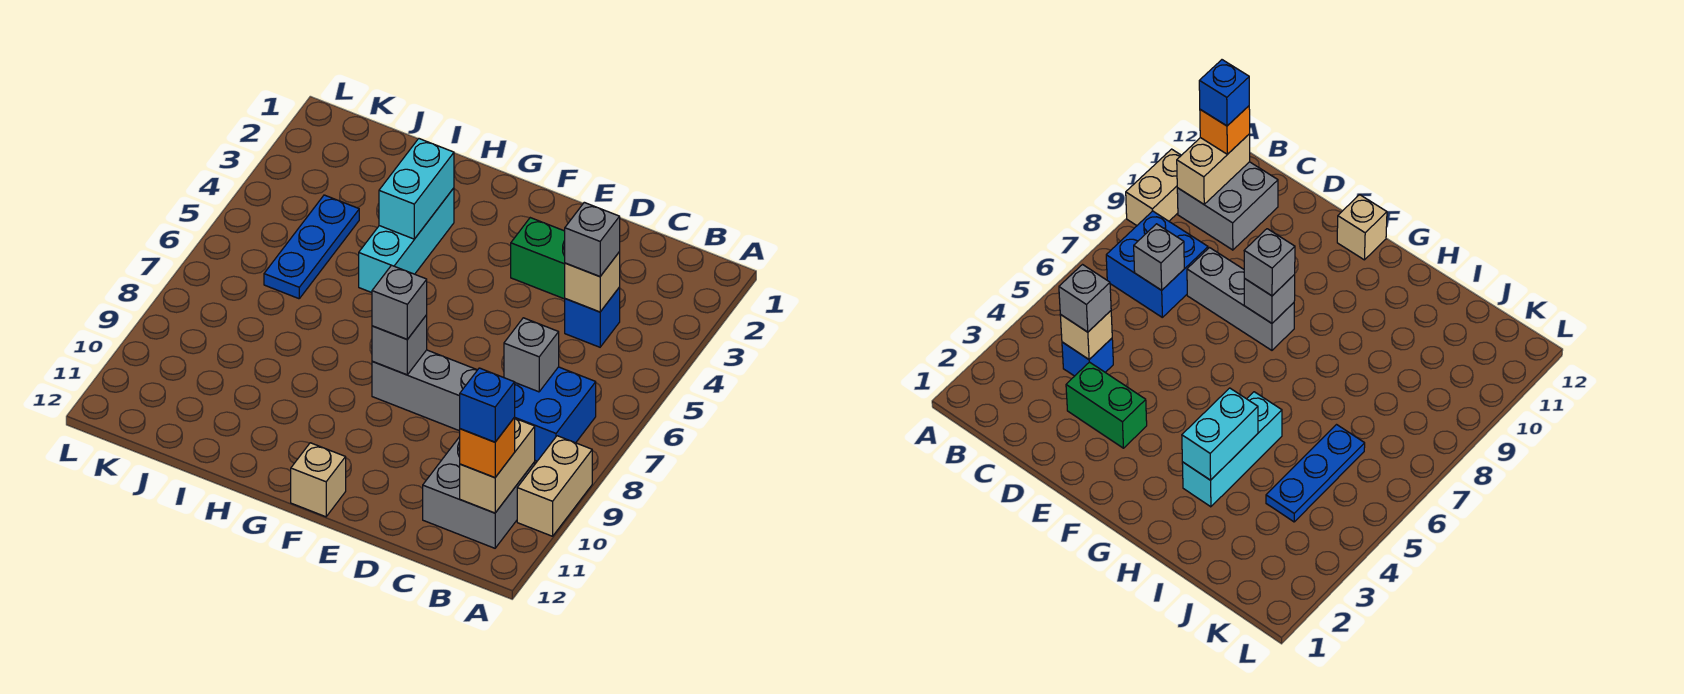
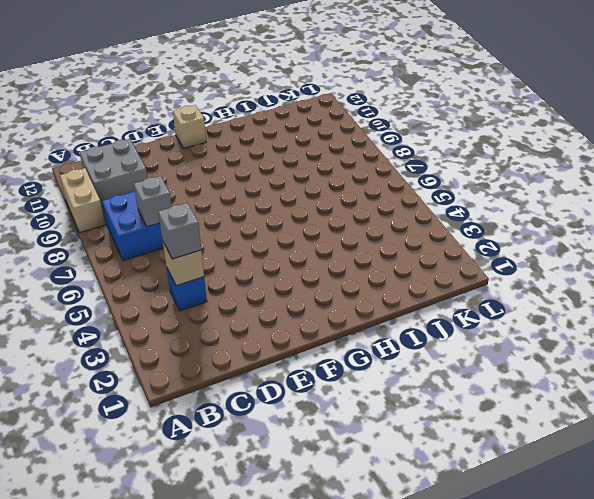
none -> green 1x2 brick [511,218,565,299]
none -> grey 1x3 brick [372,350,477,431]
none -> cyan 1x3 brick [359,188,454,293]

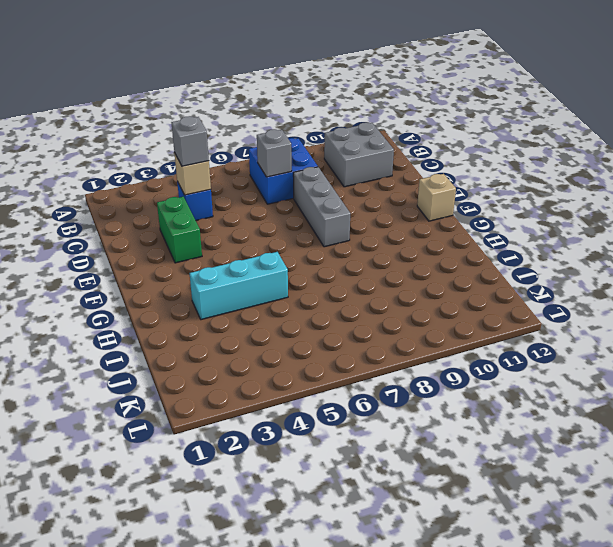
none -> tan 1x2 brick [517,436,592,536]
none -> blue 1x3 plate [264,195,359,299]
none -> tan 1x2 brick [460,418,535,513]

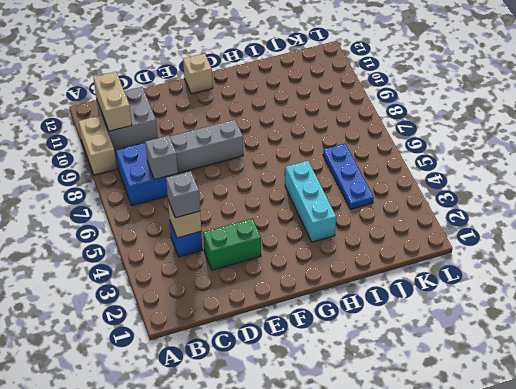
none -> grey 1x1 brick [372,315,427,375]
none -> cyan 1x2 brick [379,139,454,239]
none -> orange 1x1 brick [460,417,515,478]

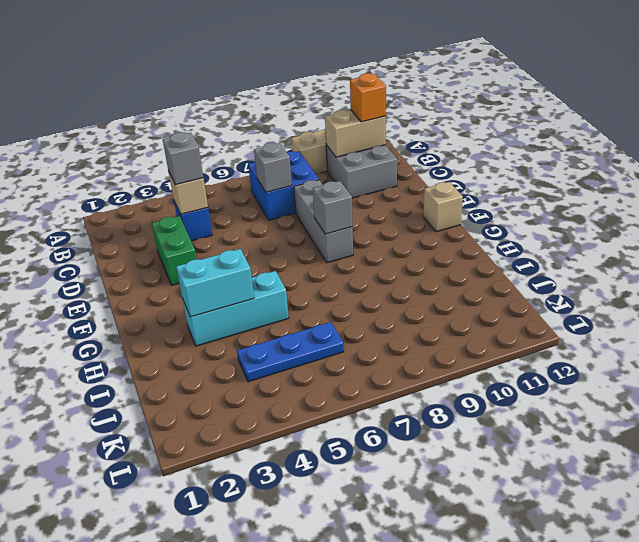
none -> grey 1x1 brick [372,265,427,339]
none -> blue 1x1 brick [460,368,515,442]

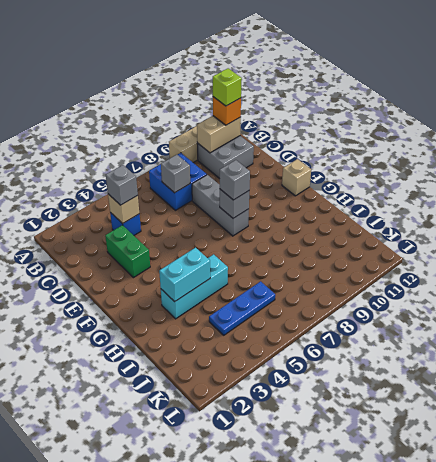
lime 1x1 brick [213,68,242,106] -> blue 1x1 brick [460,368,515,442]

